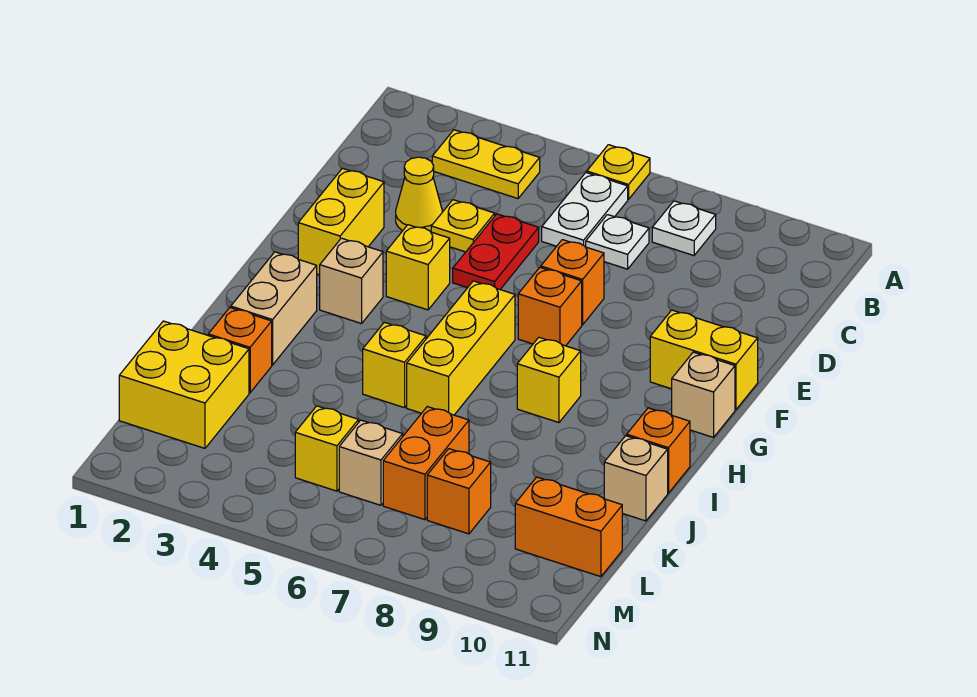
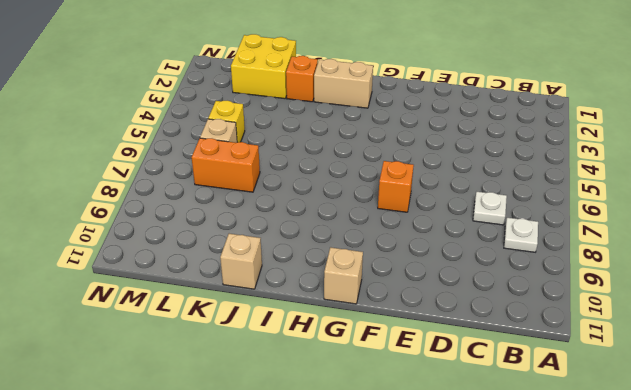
none -> yellow 1x1 plate [587,145,650,199]
none -> yellow 1x2 plate [432,130,540,199]
none -> white 1x2 plate [542,173,628,247]

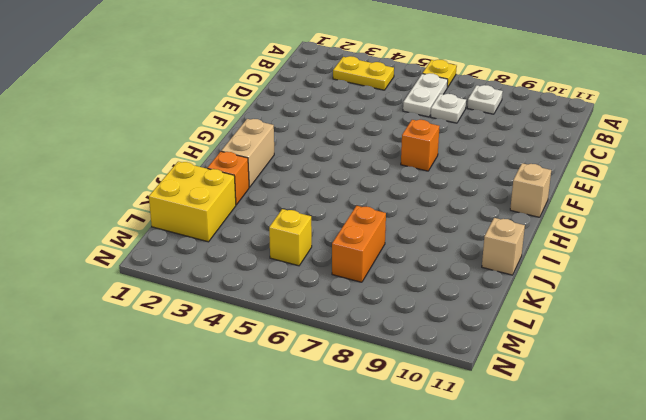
none -> yellow 1x1 cone [396,157,442,232]
none -> yellow 1x1 plate [431,200,495,252]
none -> red 1x2 plate [453,214,539,289]

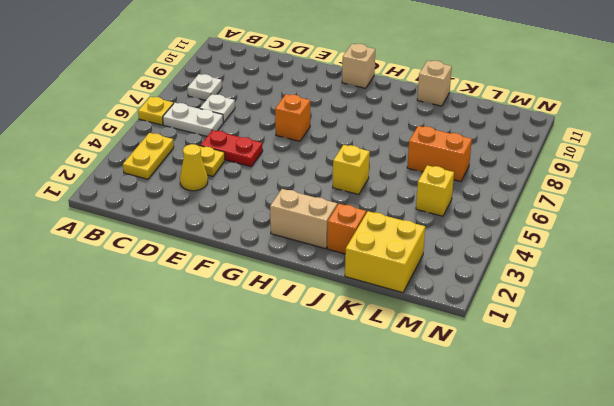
none -> yellow 1x2 brick [298,168,384,275]
none -> orange 1x1 brick [541,240,604,325]
none -> yellow 1x1 brick [386,225,450,310]

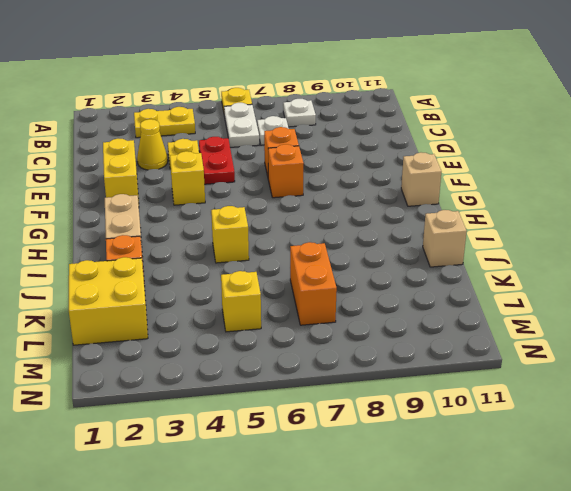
none -> yellow 1x2 brick [650,310,758,410]
none -> tan 1x1 brick [320,238,383,324]
none -> yellow 1x3 brick [407,281,515,415]

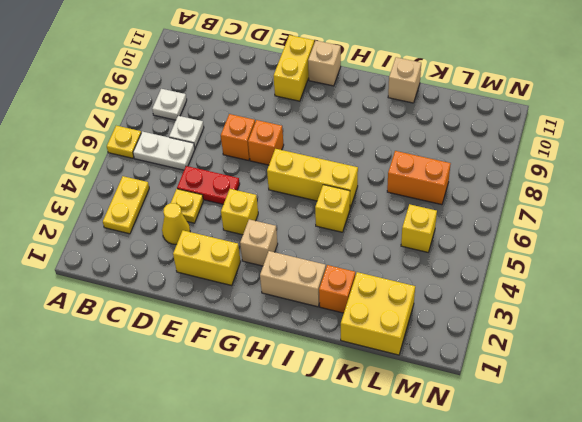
none -> yellow 1x1 brick [517,337,581,423]
none -> orange 1x1 brick [627,408,690,493]
none -> tan 1x1 brick [339,420,403,505]

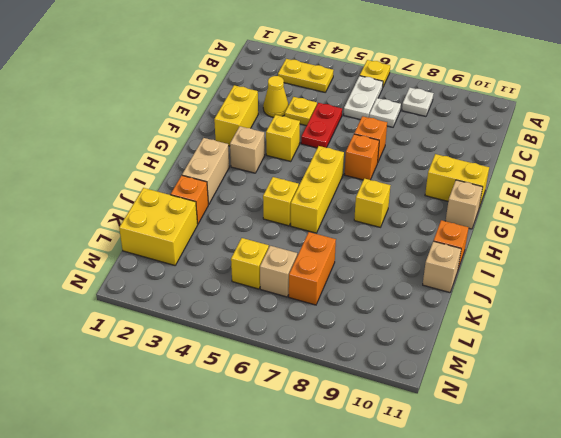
none -> orange 1x1 brick [427,449,491,534]
none -> orange 1x2 brick [515,477,622,577]

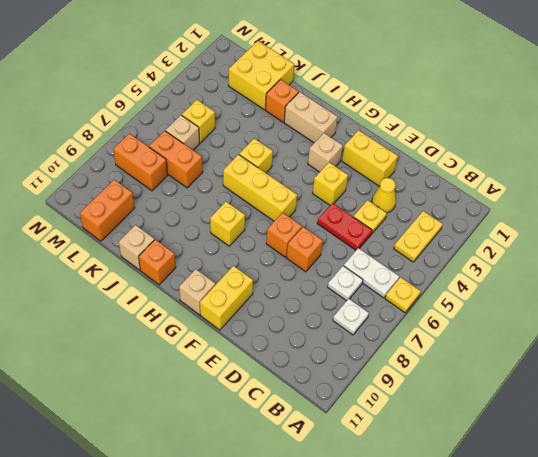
orange 1x2 brick [113,133,168,191] -> orange 1x1 brick [427,449,491,534]

